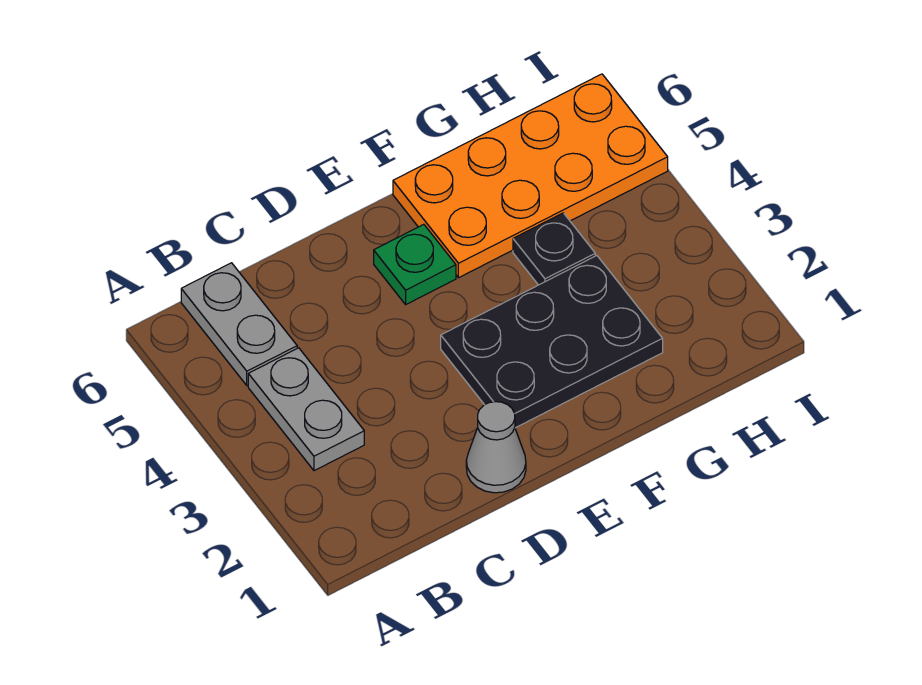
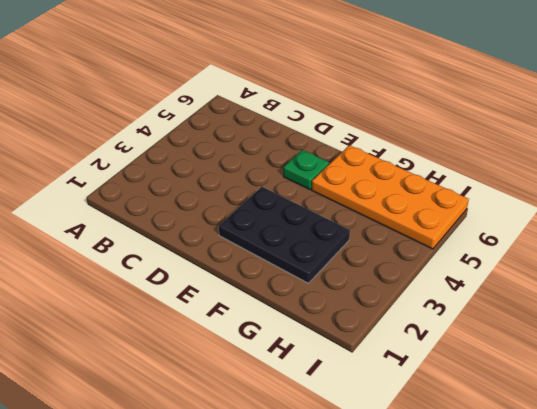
none -> grey 1x2 plate [248,348,364,471]
none -> grey 1x2 plate [181,263,297,385]

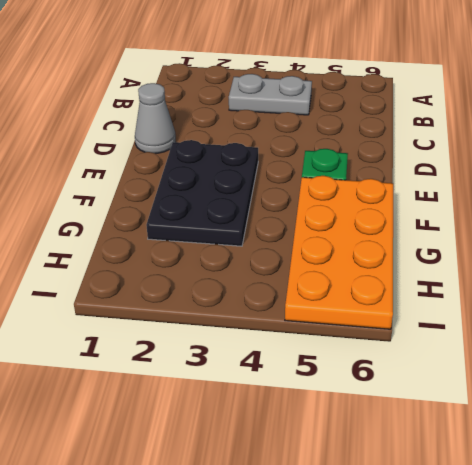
none -> grey 1x2 plate [181,263,297,385]
none -> black 1x1 plate [513,213,595,285]

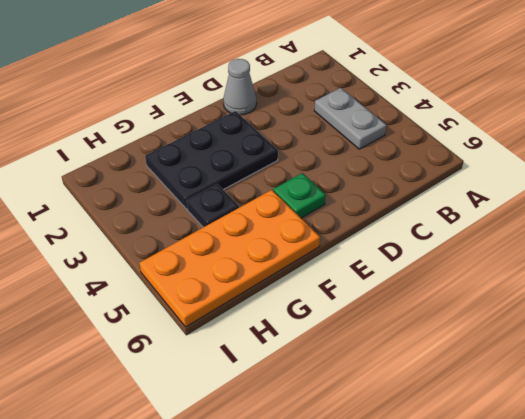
none -> grey 1x2 plate [181,263,297,385]

